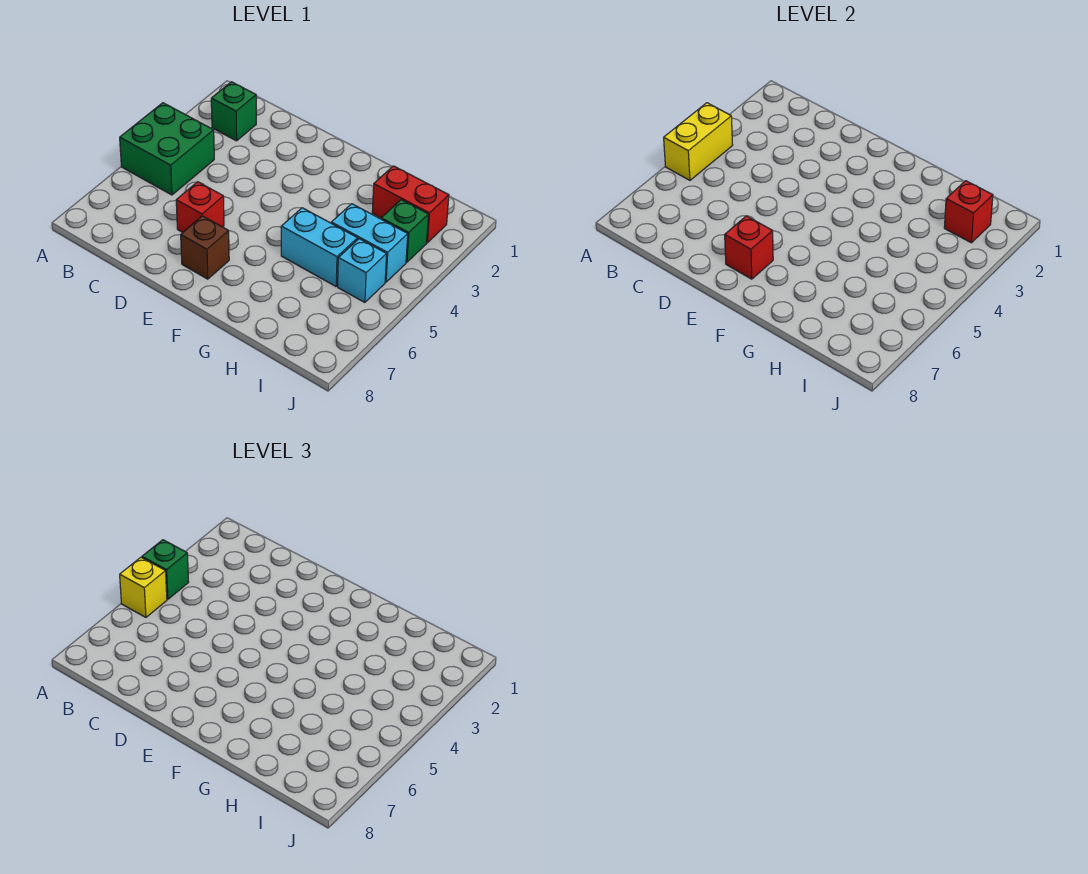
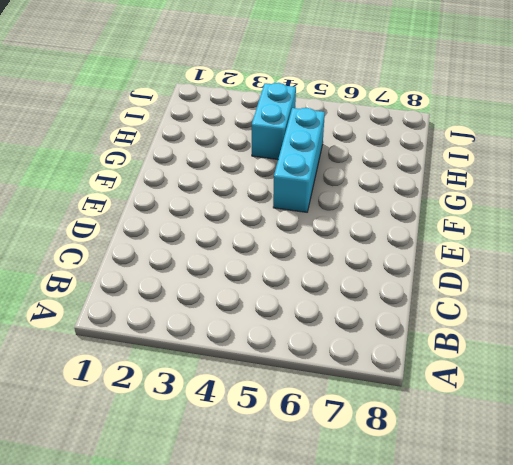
cyan 1x3 brick [273,108,325,212] -> cyan 1x2 brick [281,208,358,286]
none -> green 2x2 brick [120,103,214,195]
none -> green 1x1 brick [211,82,256,141]
none -> red 1x1 brick [176,182,224,232]

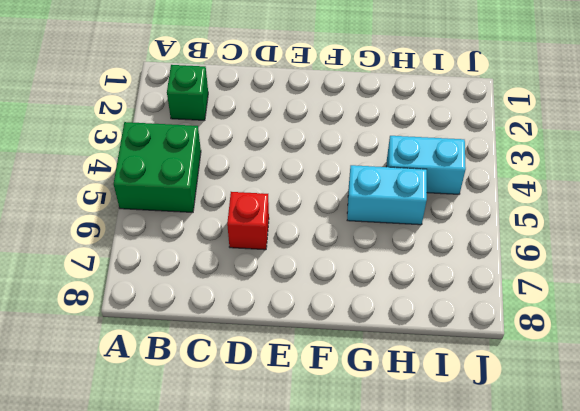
none -> brown 1x1 brick [181,216,229,279]
none -> red 1x2 brick [372,166,449,243]
none -> green 1x1 brick [381,200,429,262]

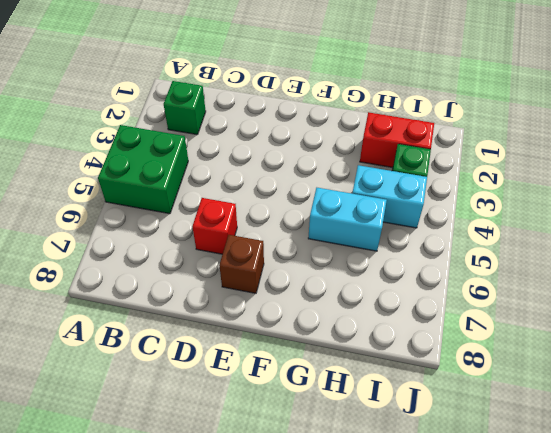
none -> cyan 1x1 brick [338,239,387,303]
none -> yellow 1x2 brick [664,103,733,180]
none -> red 1x1 brick [725,216,773,279]

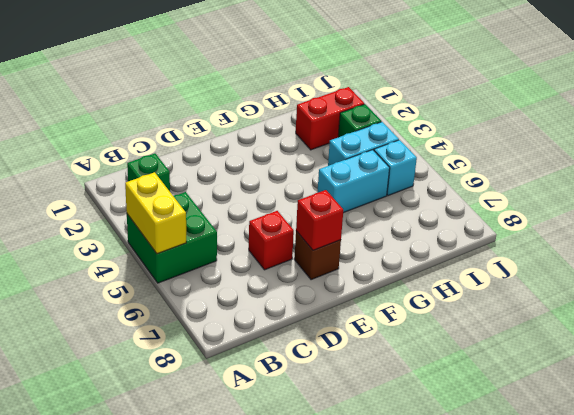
none -> red 1x1 brick [944,181,993,243]
none -> green 1x1 brick [142,540,189,599]
none -> yellow 1x1 brick [120,557,167,617]

